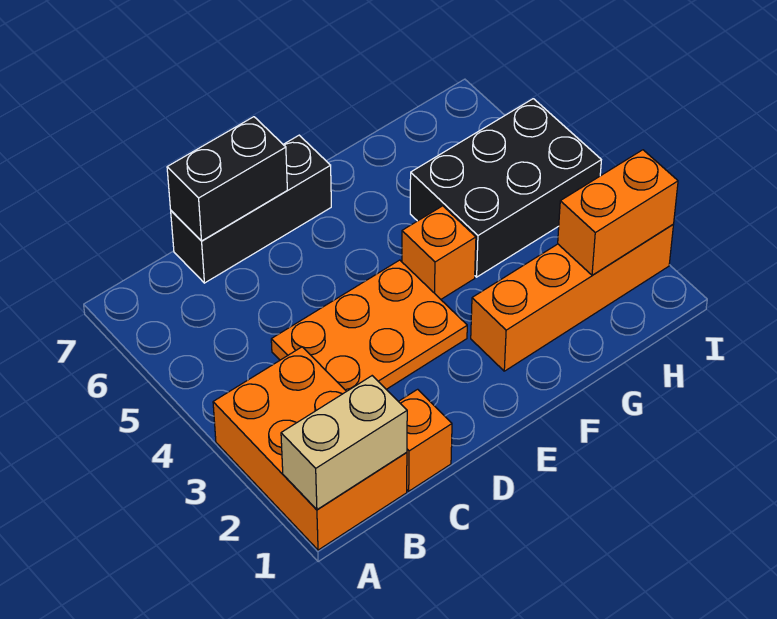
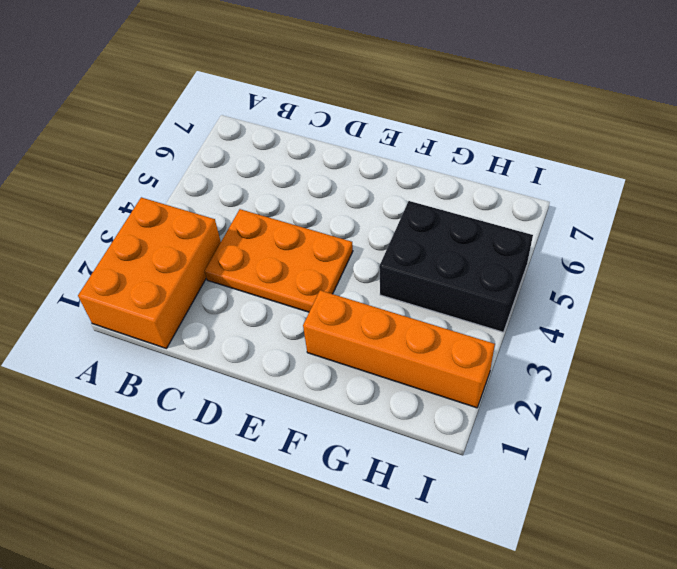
none -> orange 1x1 brick [398,389,452,491]
none -> black 1x3 brick [171,135,331,283]

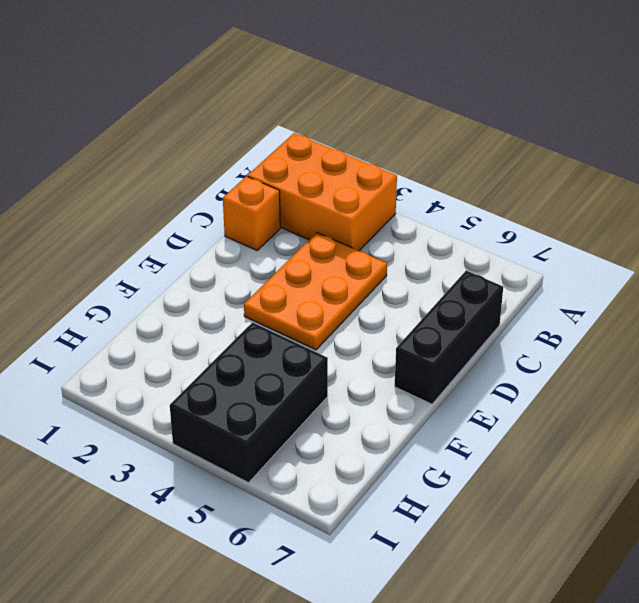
none -> orange 1x4 brick [471,225,673,371]
none -> orange 1x1 brick [402,206,476,299]

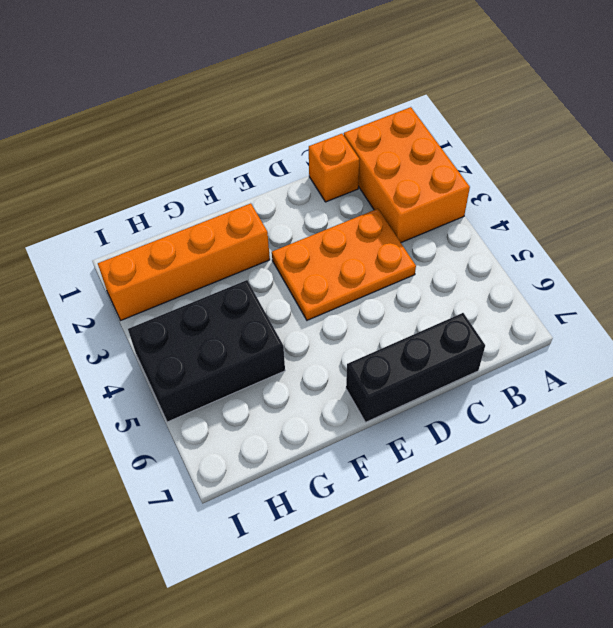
none -> orange 1x1 brick [402,206,476,299]
none -> tan 1x2 brick [281,376,407,510]

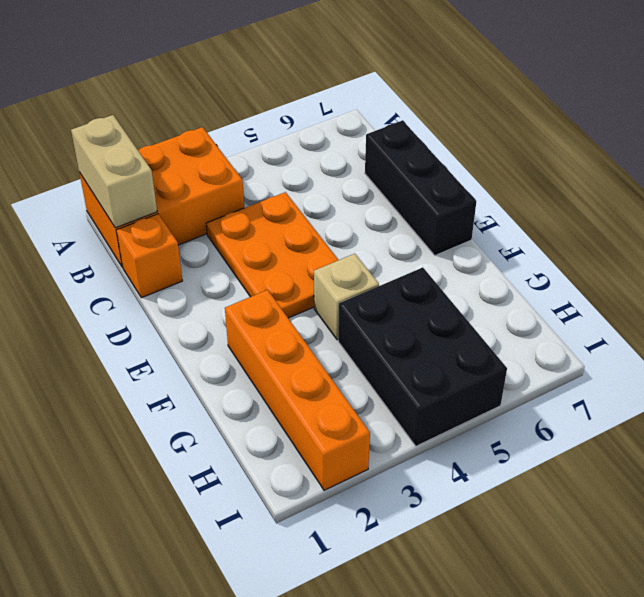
tan 1x1 brick [314,254,379,340] -> orange 1x1 brick [402,206,476,299]
none -> black 1x2 brick [167,117,287,241]
none -> orange 1x2 brick [558,150,678,275]

